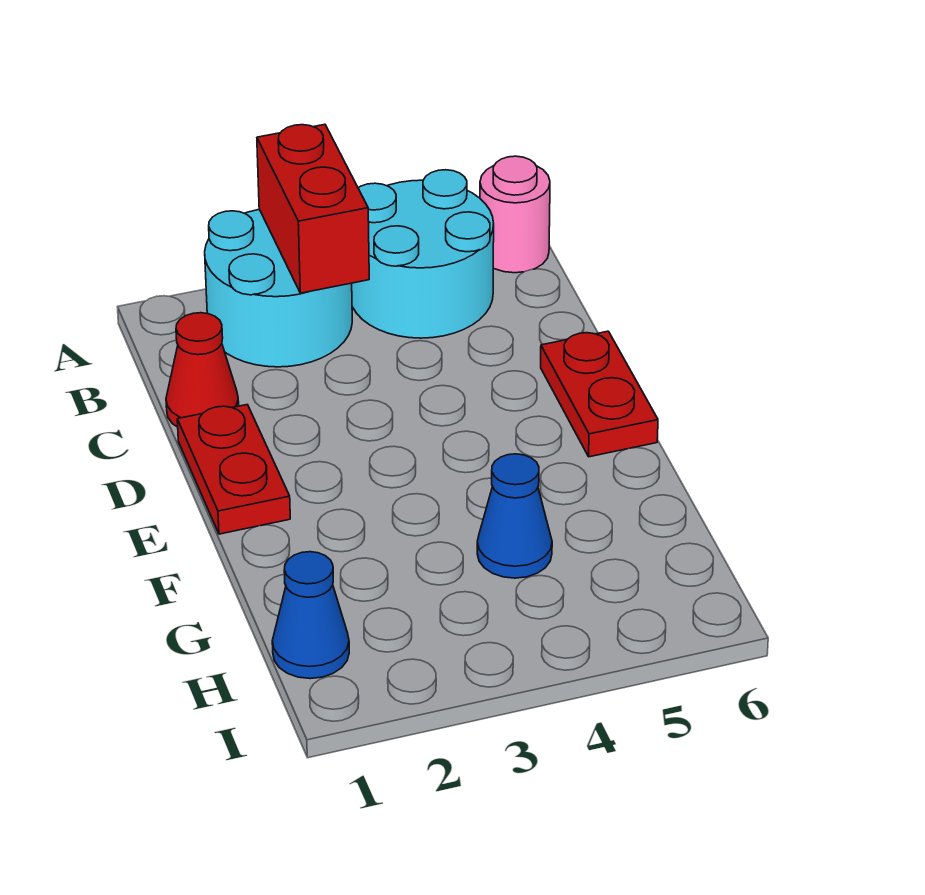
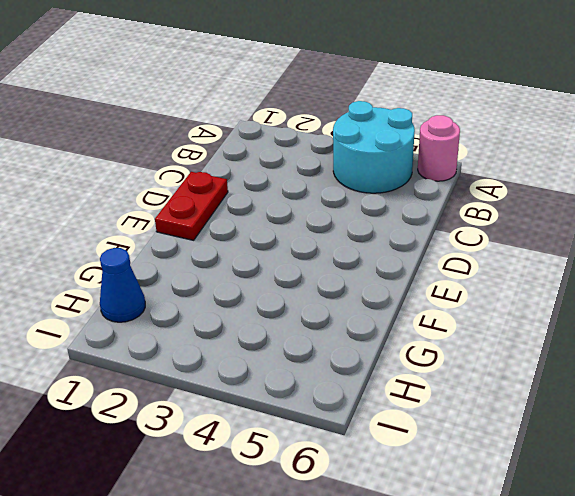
none -> cyan 2x2 round brick [205,210,352,367]
none -> red 1x1 cone [166,313,239,427]

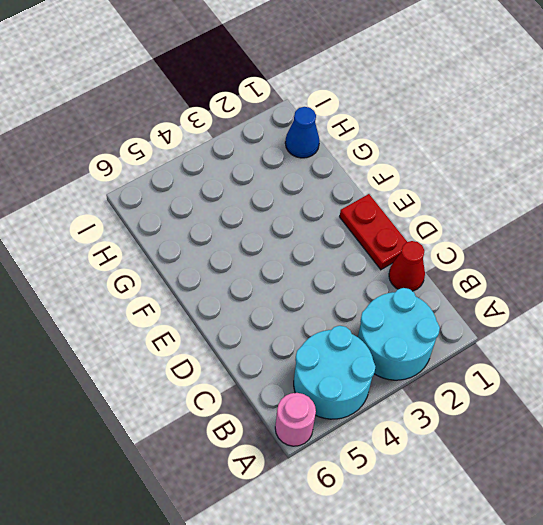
none -> red 1x2 plate [541,331,658,457]
none -> blue 1x1 cone [477,454,552,578]

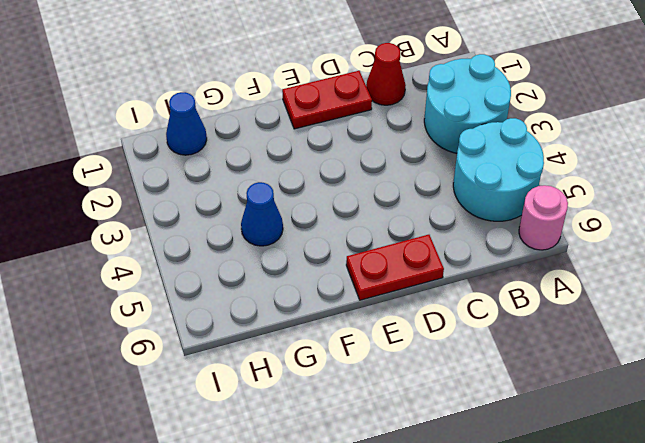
none -> red 1x2 brick [257,124,369,293]

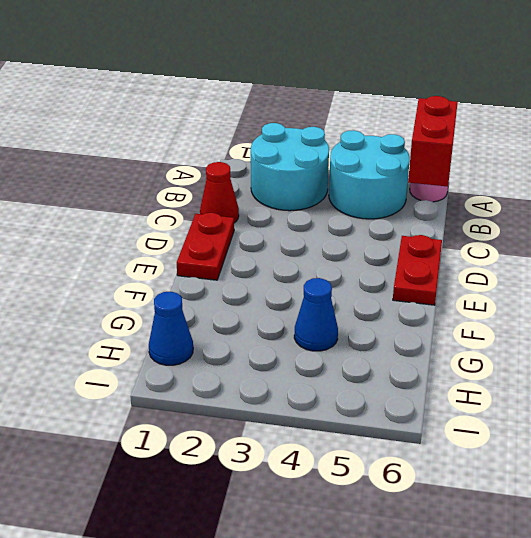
red 1x2 brick [408,96,458,187] -> red 1x2 brick moved to [257,124,369,293]

